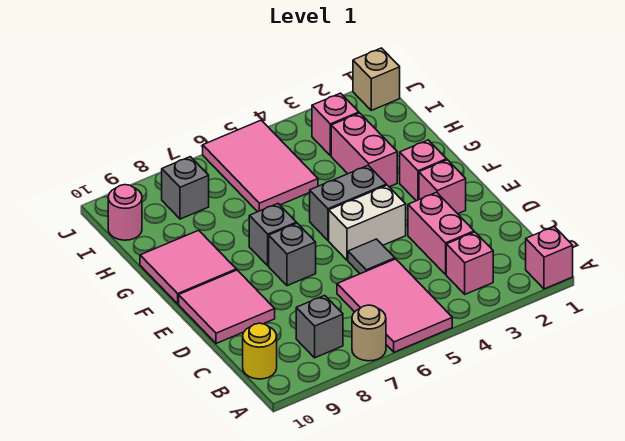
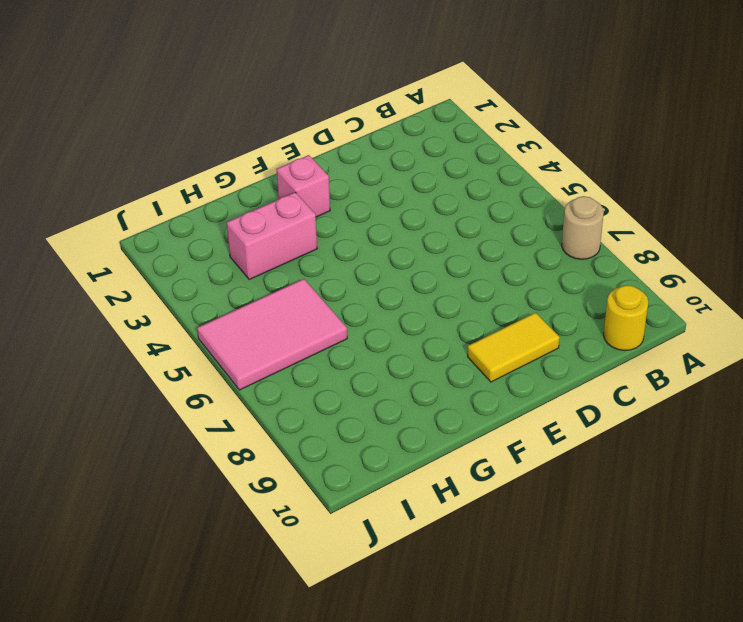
yellow 1x2 tile [468,313,560,382] -> pink 2x2 tile [179,270,275,344]
none -> pink 1x1 brick [526,227,573,289]
none -> pink 2x3 tile [337,259,452,352]
none -> pink 1x1 brick [446,232,493,294]

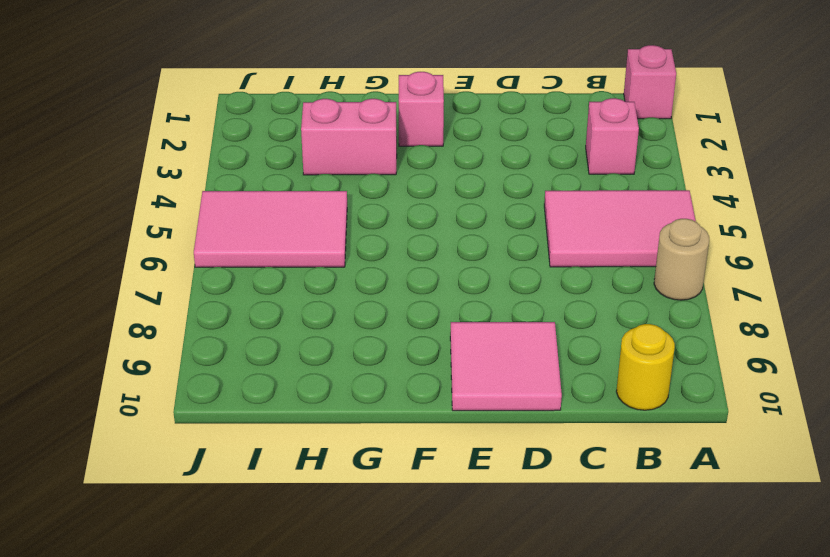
none -> grey 1x1 brick [296,295,343,358]
none -> pink 1x2 brick [408,192,474,274]
none -> grey 1x1 tile [348,239,395,274]

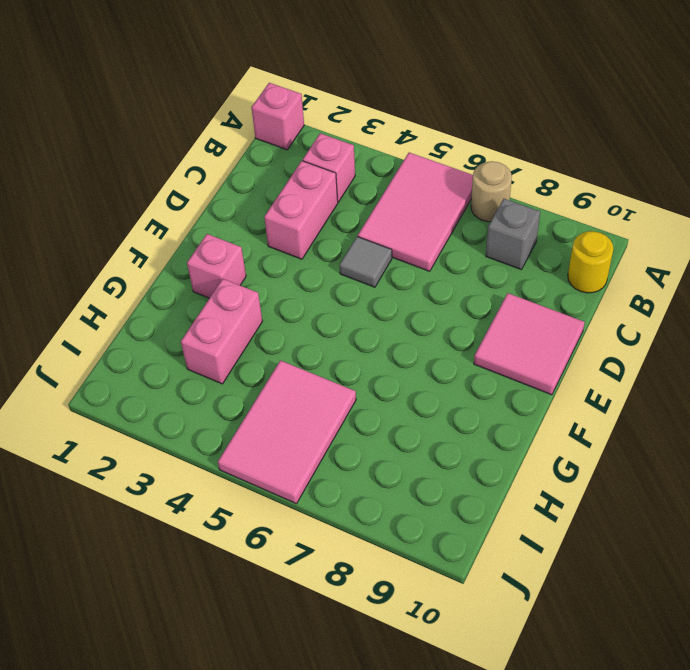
none -> pink 1x1 brick [419,160,466,214]
none -> white 1x2 brick [329,185,406,260]
none -> grey 1x1 brick [269,223,316,286]

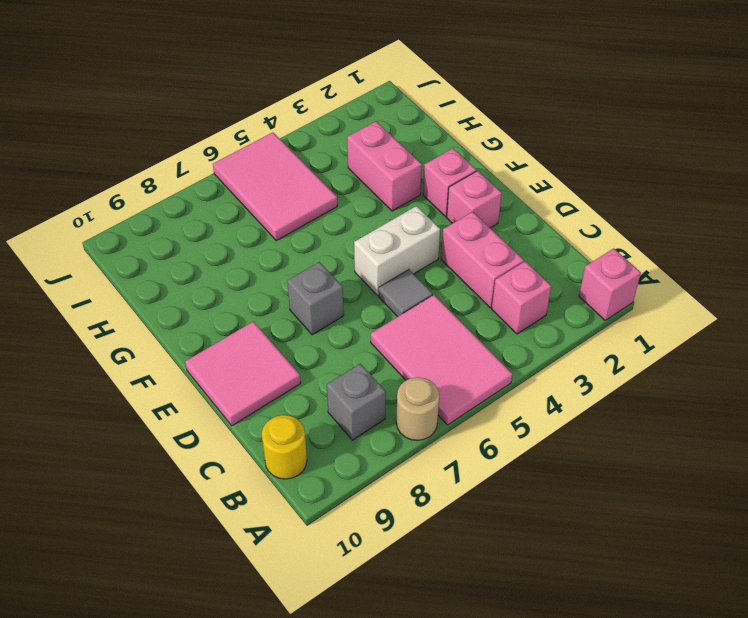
none -> grey 1x2 brick [310,166,386,240]
none -> grey 1x1 brick [249,204,296,266]
none -> pink 2x2 tile [140,230,236,304]

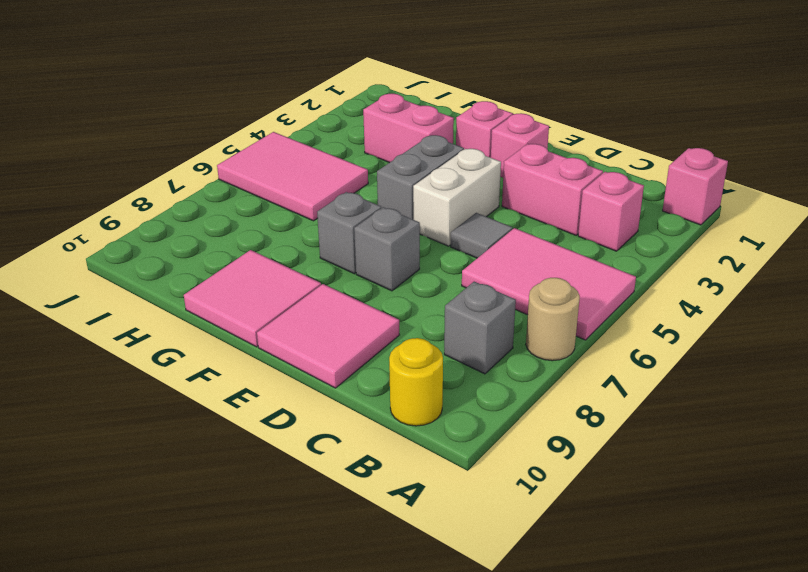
none -> pink 1x1 brick [312,93,359,156]
none -> grey 1x1 brick [162,157,209,219]
none -> pink 1x1 round brick [108,185,142,240]

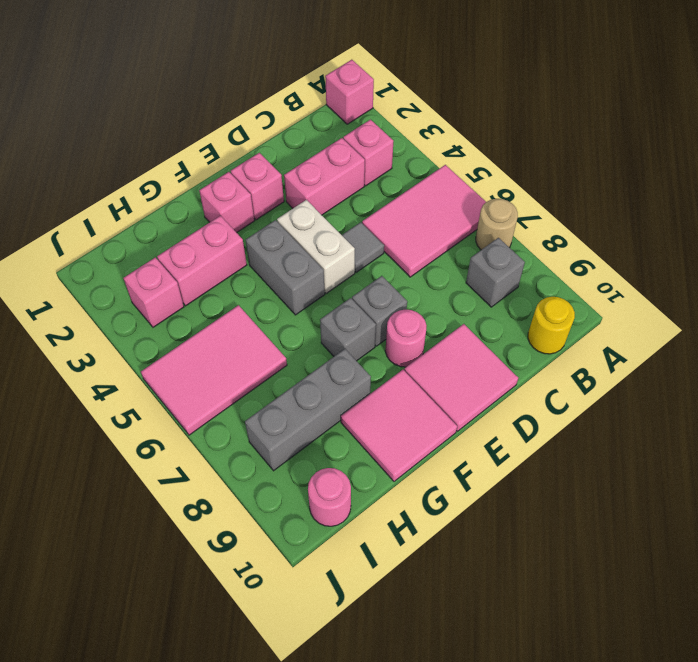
pink 1x1 round brick [385,310,427,367] -> none
grey 1x3 brick [245,349,371,471] -> grey 1x1 brick [162,157,209,219]
none -> tan 1x1 brick [353,48,400,110]

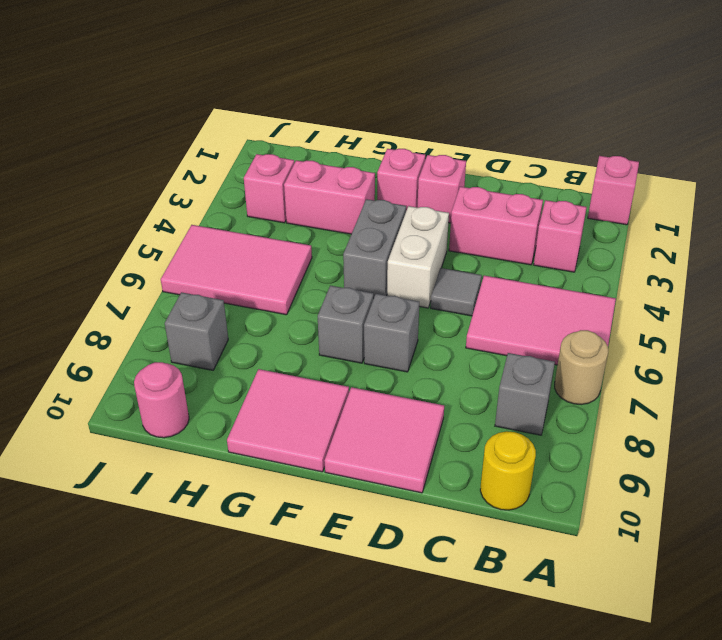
none -> tan 1x1 brick [353,48,400,110]

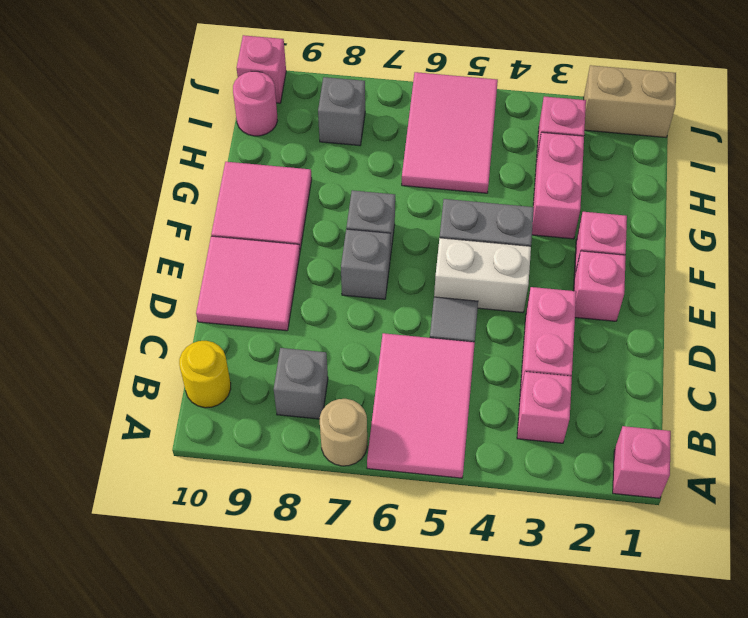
tan 1x2 brick [584,65,676,137] -> tan 1x1 brick [353,48,400,110]
pink 1x1 brick [237,35,286,103] -> none

